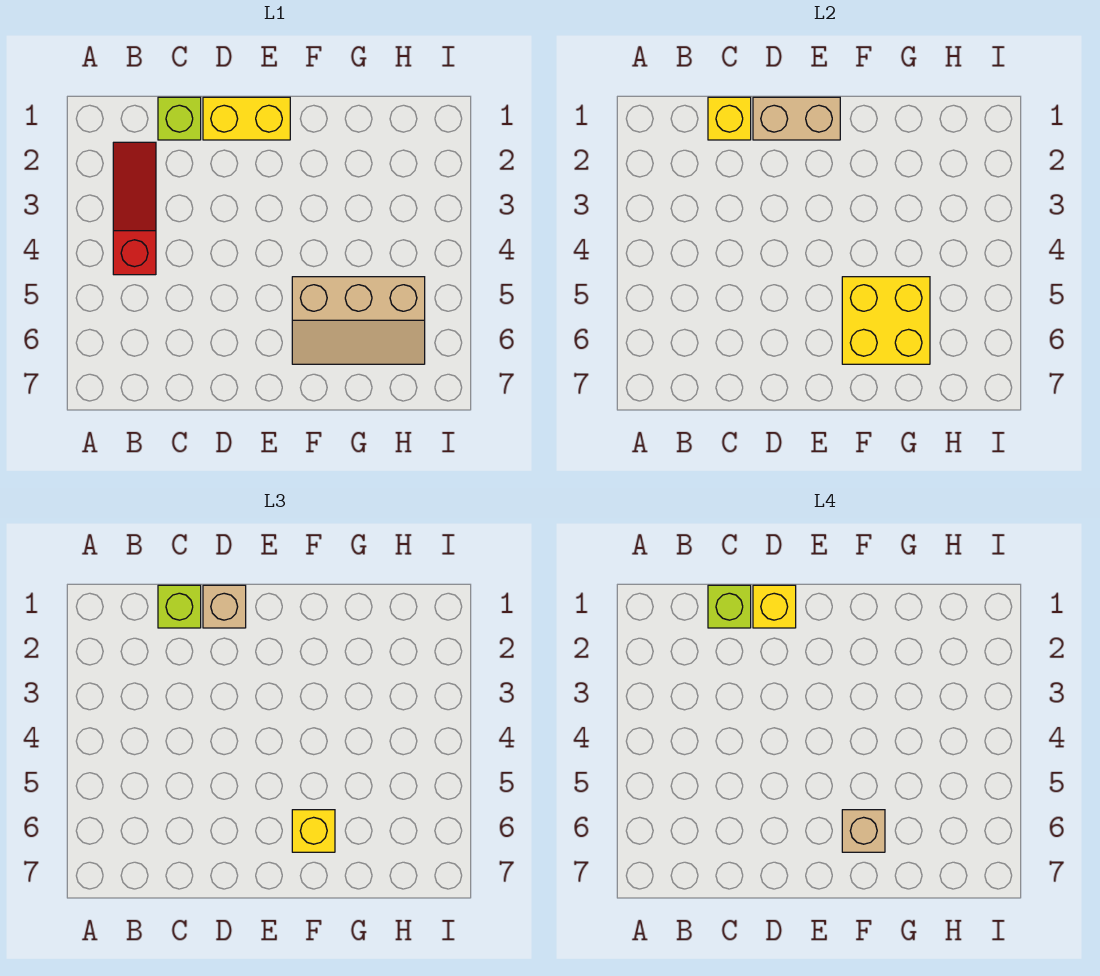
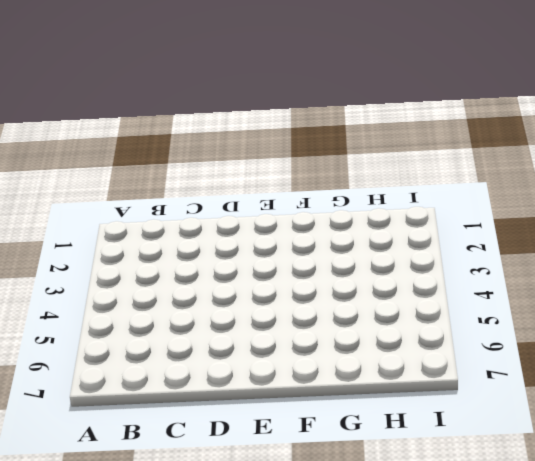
none -> red 1x3 slope [113,142,156,275]
none -> lime 1x1 brick [158,97,201,140]
none -> yellow 1x2 brick [203,97,290,140]

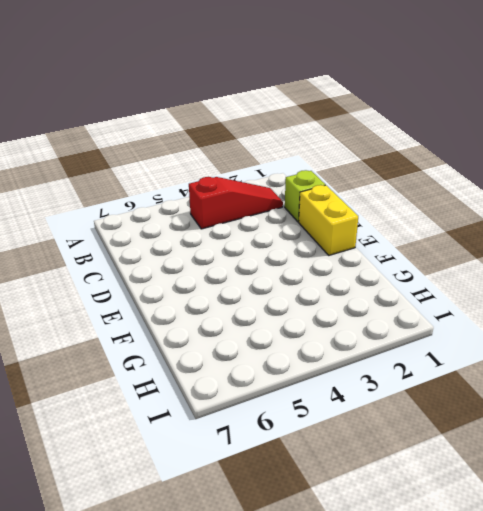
none -> tan 2x3 slope [292,277,425,364]
none -> yellow 1x1 brick [708,97,751,140]
none -> tan 1x2 brick [753,97,840,140]

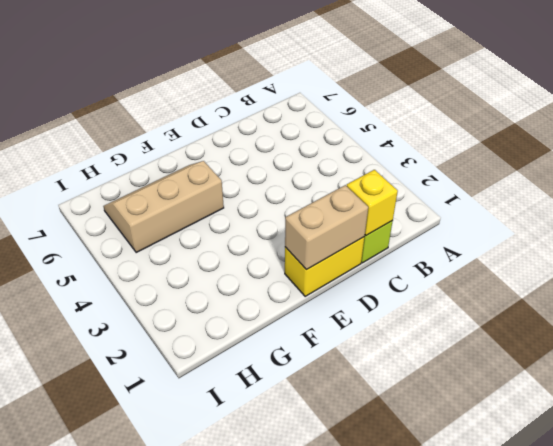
none -> red 1x3 slope [113,142,156,275]
none -> yellow 2x2 brick [842,277,930,364]
none -> lime 1x1 brick [158,585,201,628]

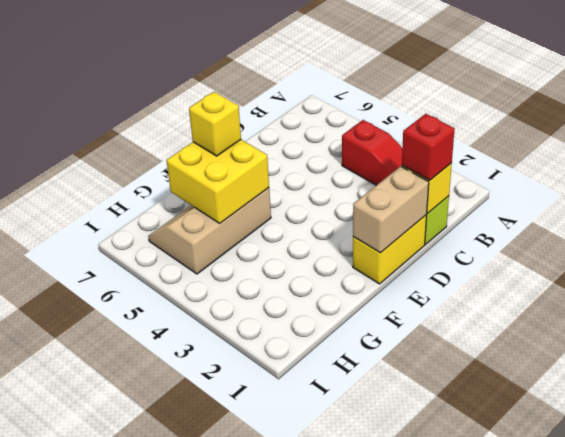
red 1x1 brick [402,114,455,180] -> lime 1x1 brick [158,585,201,628]
none -> tan 1x1 brick [203,585,246,628]
none -> lime 1x1 brick [708,585,751,628]
none -> yellow 1x1 brick [753,585,796,628]

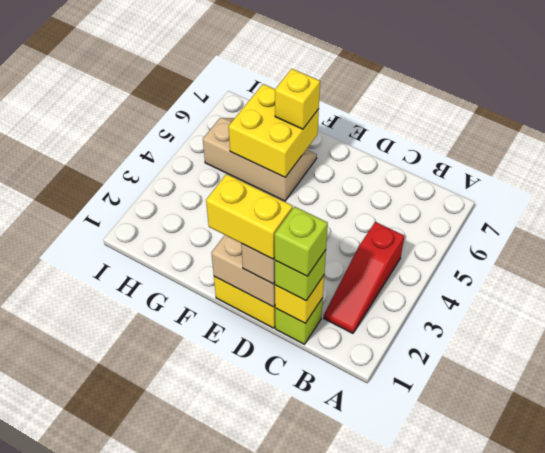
yellow 1x2 brick [206,174,293,259] -> yellow 1x1 brick [753,585,796,628]
none -> tan 1x1 brick [842,810,885,852]

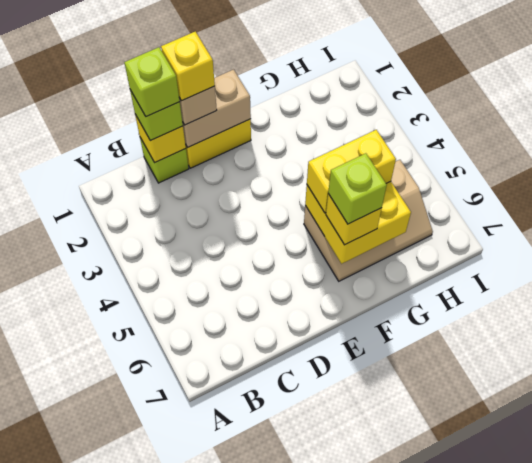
yellow 1x2 brick [307,130,396,213] -> none
lime 1x1 brick [328,153,387,224] -> tan 1x1 brick [842,810,885,852]
none -> red 1x3 slope [113,142,156,275]

